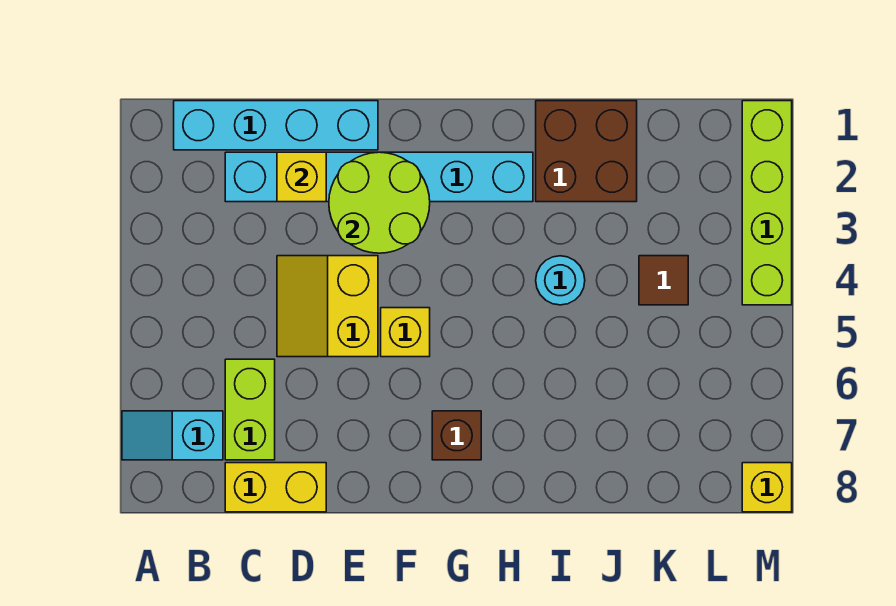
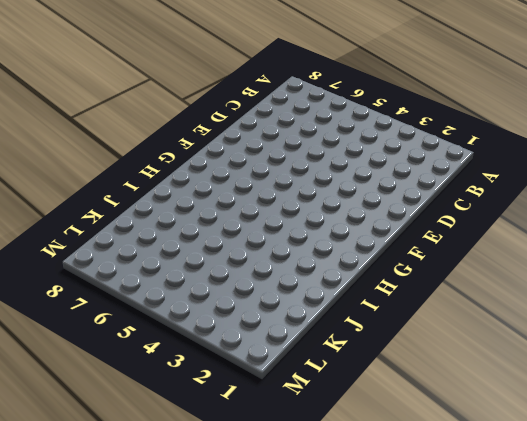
none -> cyan 1x2 slope [122,411,223,460]
none -> cyan 1x4 brick [174,101,378,150]
none -> cyan 1x6 brick [225,152,533,202]

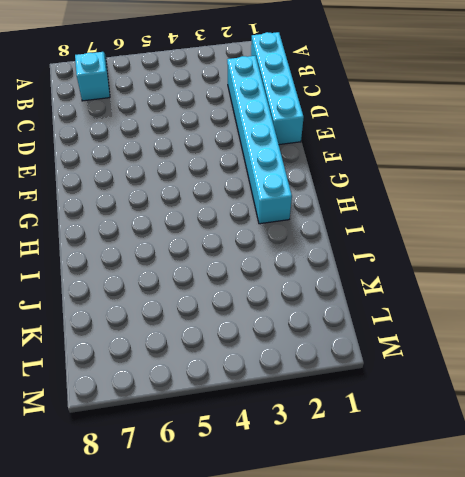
none -> lime 1x2 brick [225,359,275,460]
none -> yellow 1x2 brick [225,463,326,512]
none -> yellow 2x2 slope [277,256,378,357]

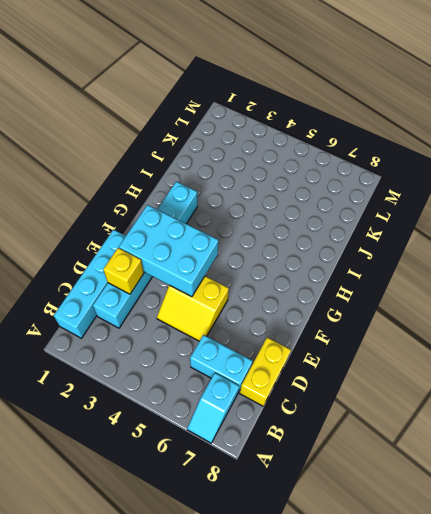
cyan 1x2 brick [190,335,252,392] -> lime 1x2 brick [225,359,275,460]
cyan 2x3 brick [119,205,219,297] -> lime 2x2 round brick [329,152,430,253]
none -> yellow 1x1 brick [381,308,430,357]
none -> brown 1x1 brick [432,411,481,460]
none -> brown 2x2 brick [536,101,637,202]

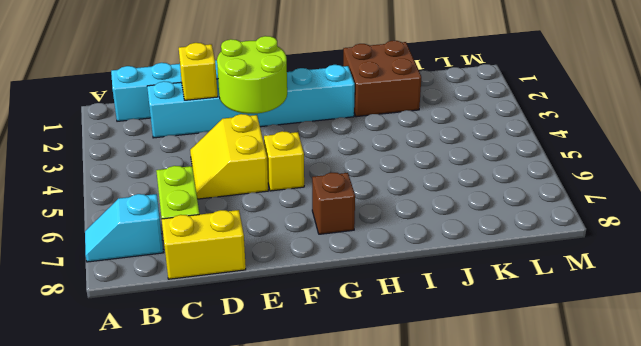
none -> cyan 1x1 round brick [536,256,585,305]
none -> brown 1x1 tile [639,256,688,305]
none -> lime 1x4 brick [742,101,792,305]

